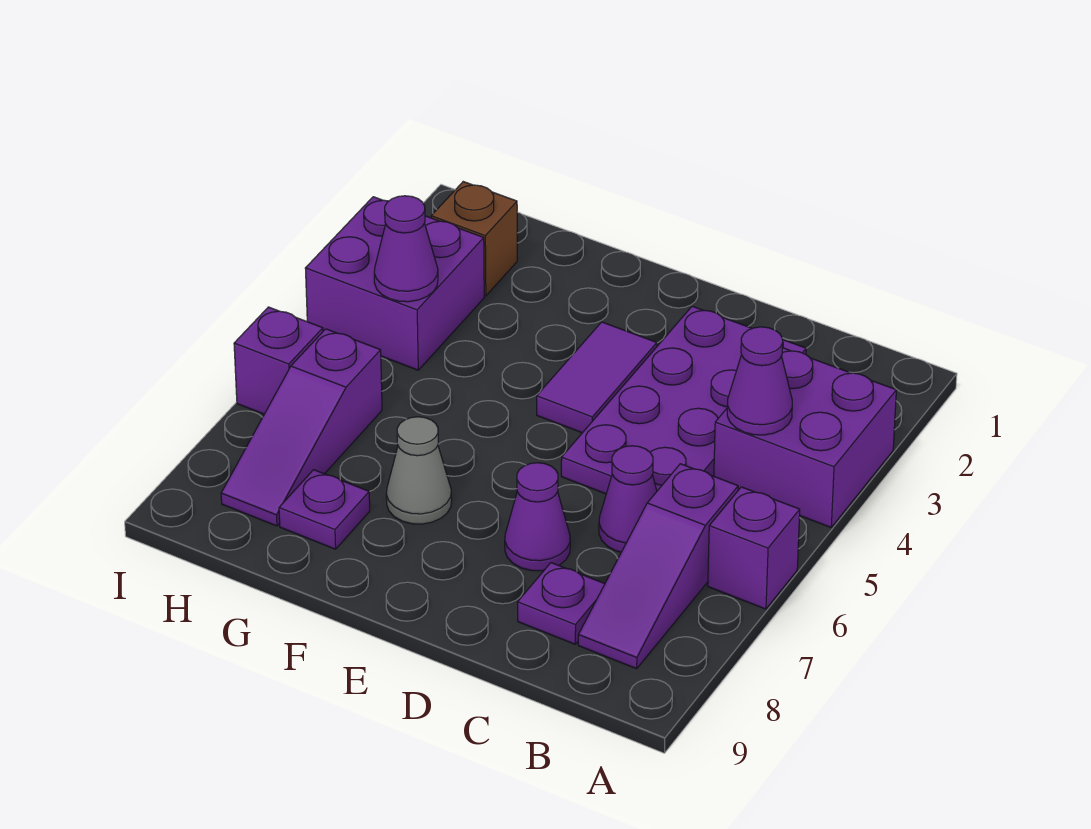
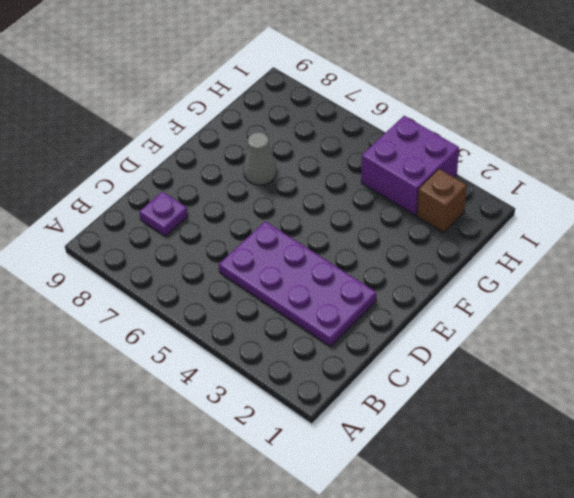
none -> purple 2x2 brick [714,348,896,527]
none -> purple 1x1 brick [708,487,800,609]
none -> purple 1x3 slope [578,464,738,669]

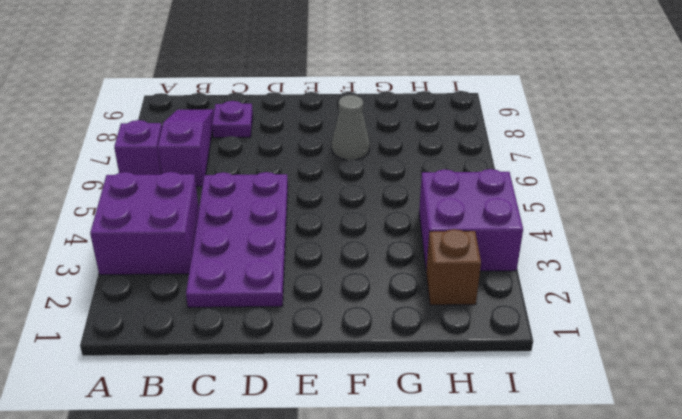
none -> purple 1x1 cone [599,446,657,552]
none -> purple 1x1 cone [505,463,570,571]
none -> purple 1x2 tile [537,322,657,433]

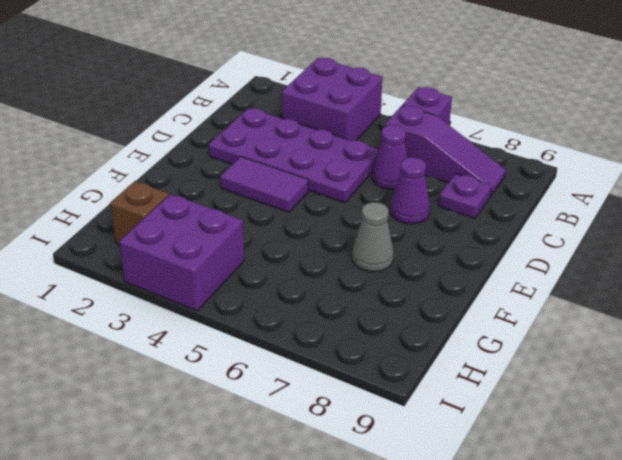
none -> purple 1x1 plate [279,470,370,549]
none -> purple 1x3 slope [221,329,382,526]
none -> purple 1x1 brick [234,307,323,414]

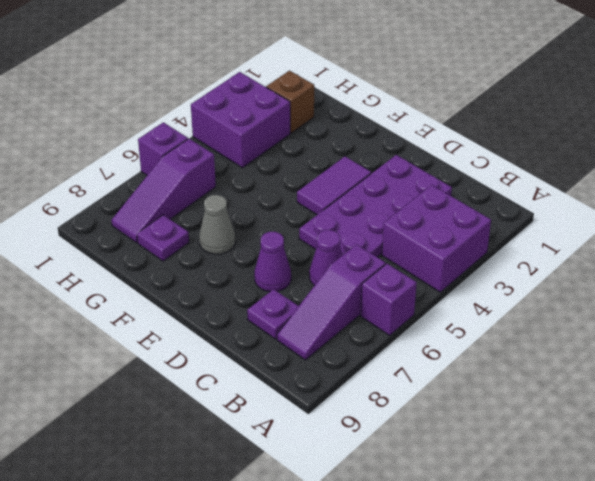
none -> purple 1x1 cone [727,327,792,435]
none -> purple 1x1 cone [374,196,438,302]

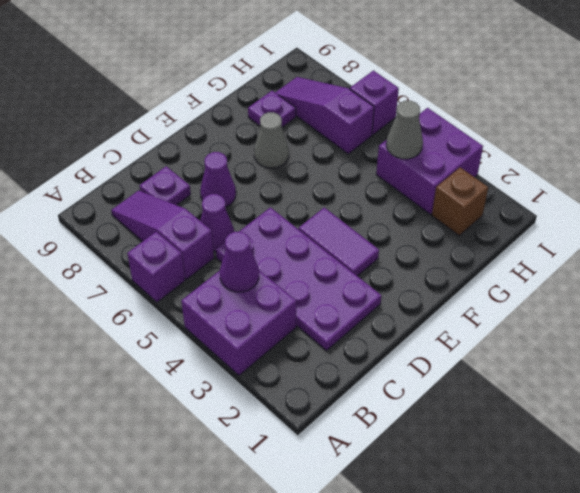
grey 1x1 cone [386,101,423,159] -> purple 1x1 cone [374,196,438,302]

